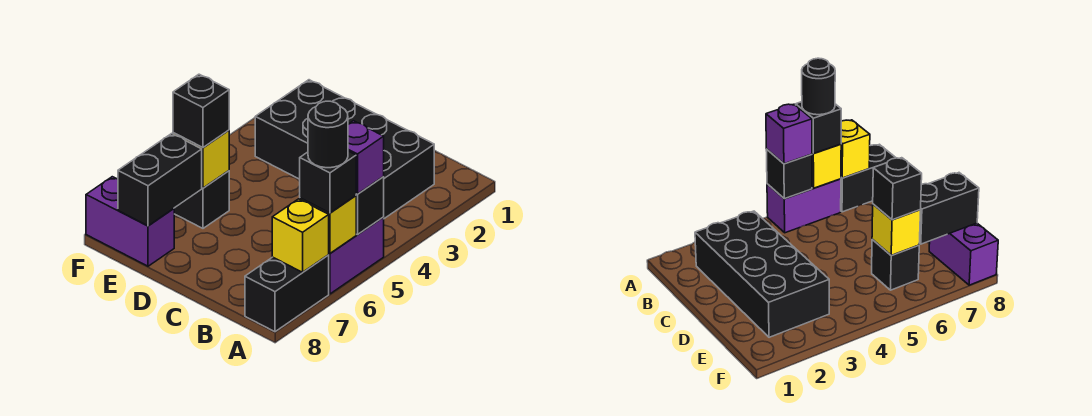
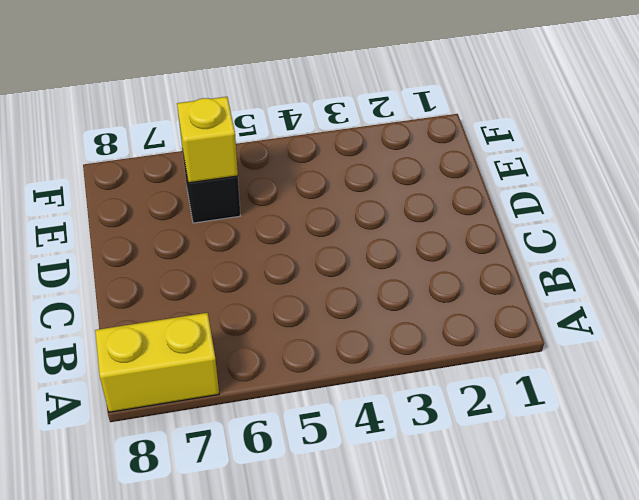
yellow 1x2 brick [95,313,219,412] -> black 1x2 brick [245,255,329,332]
none -> purple 1x2 brick [329,217,384,294]
none -> black 2x4 brick [255,80,434,219]
none -> purple 1x2 brick [86,177,174,266]

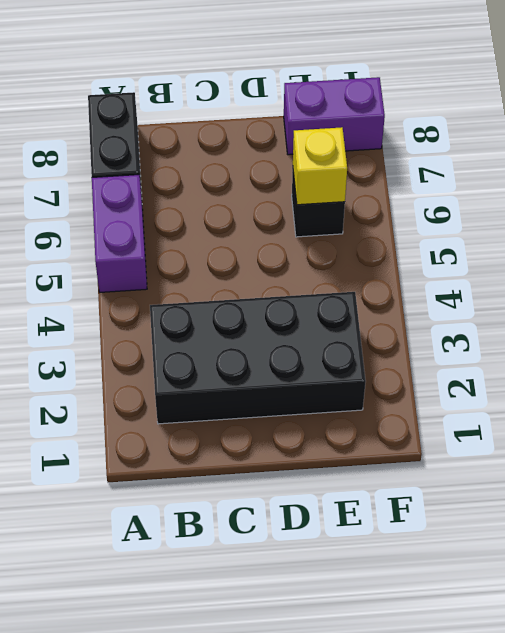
none -> black 1x1 brick [356,177,384,235]
none -> yellow 1x1 brick [300,196,356,254]
none -> yellow 1x1 brick [272,199,329,272]

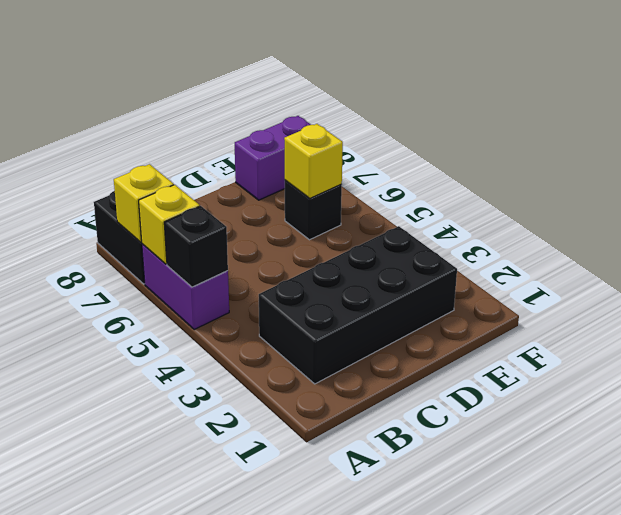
none -> black 1x2 brick [118,134,202,226]
none -> purple 1x1 brick [348,121,384,194]
none -> black 1x1 brick [300,151,356,213]

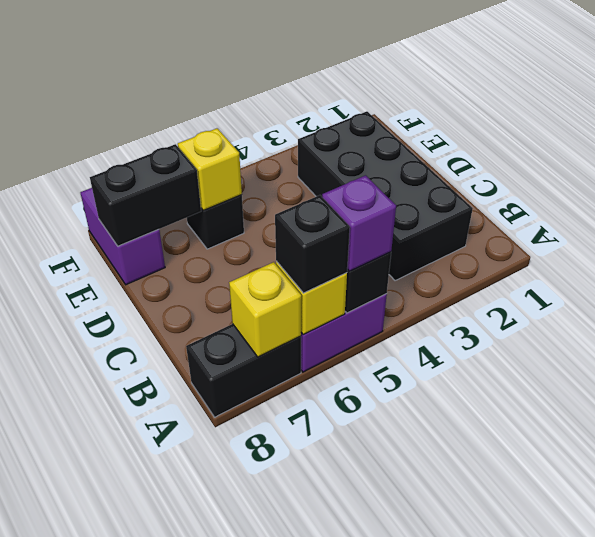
none -> black 1x1 brick [173,74,229,147]
none -> black 1x1 round brick [308,101,348,168]

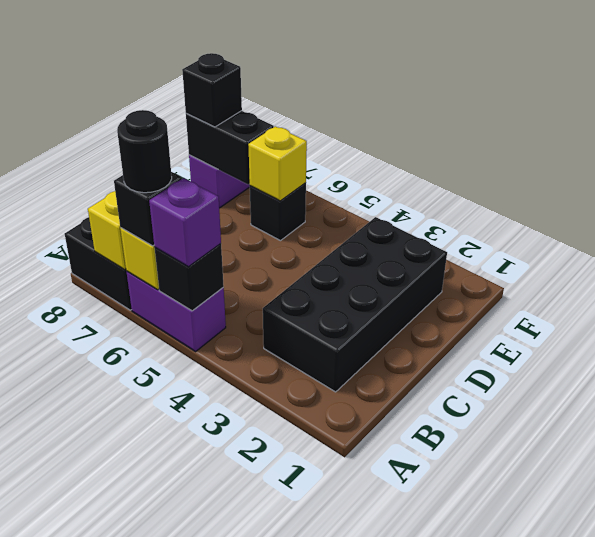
black 1x1 brick [182,53,242,127] -> black 1x1 brick moved to [173,74,229,147]

